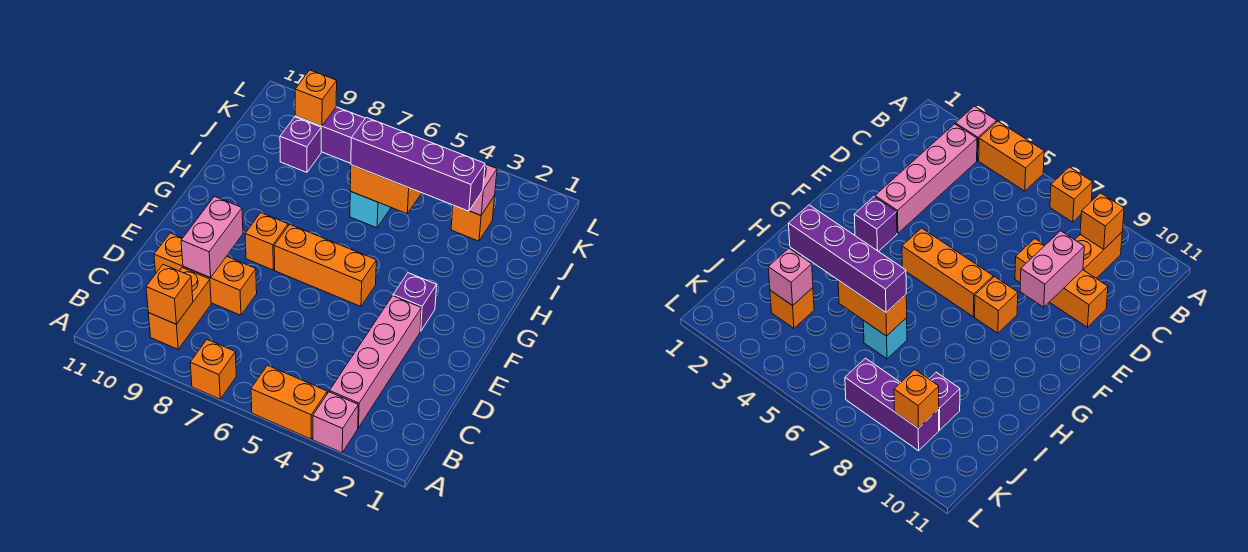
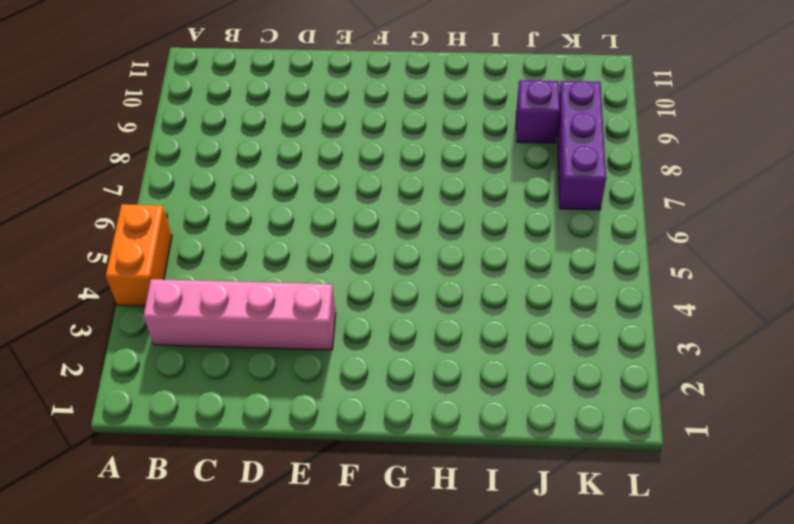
none -> pink 1x1 brick [313,392,358,453]
none -> orange 1x1 brick [190,340,236,399]
none -> orange 1x2 brick [148,268,211,349]

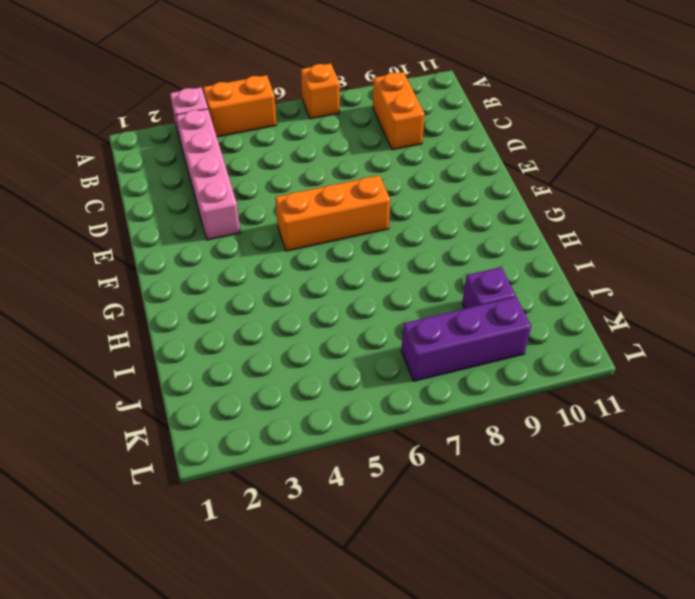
none -> orange 1x3 brick [154,233,257,315]
none -> purple 1x1 brick [393,273,437,331]
none -> orange 1x1 brick [245,213,288,270]

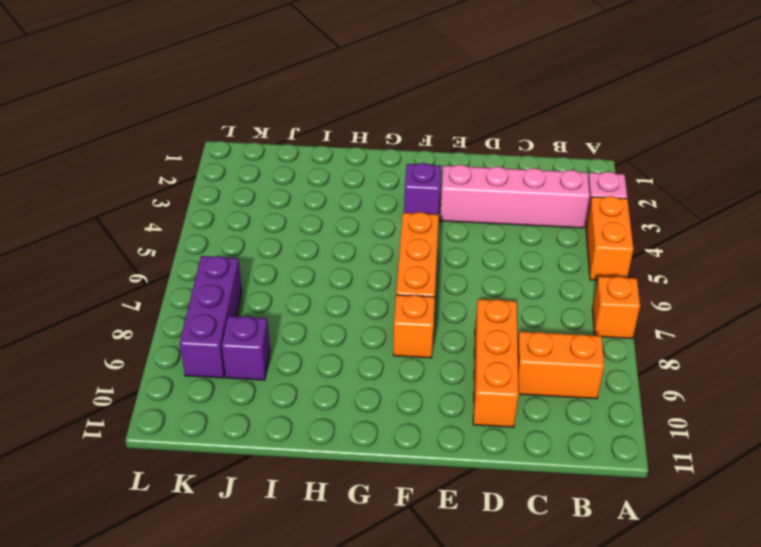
none -> cyan 1x1 brick [350,191,391,228]
none -> orange 1x1 brick [451,196,495,241]
none -> orange 1x1 brick [146,264,193,324]

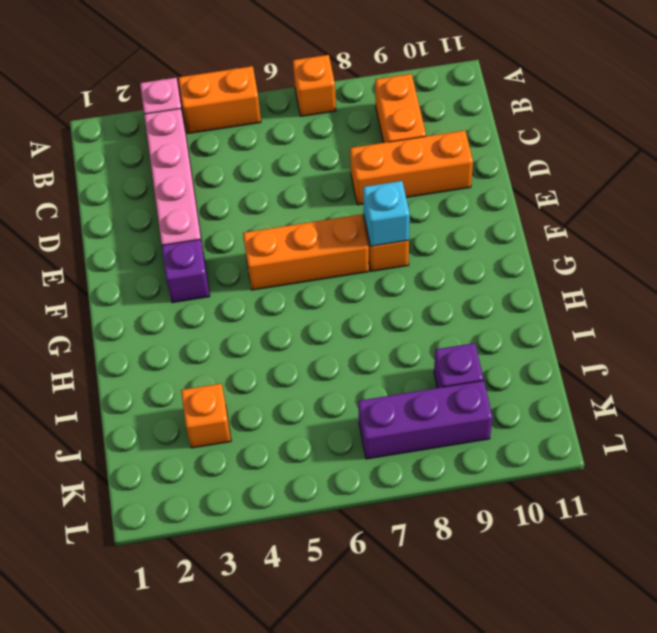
cyan 1x1 brick [363,181,410,246] -> cyan 1x1 brick moved to [350,191,391,228]
none -> orange 1x1 brick [146,264,193,324]
none -> pink 1x2 brick [181,196,243,278]
none -> orange 1x2 brick [350,165,421,214]

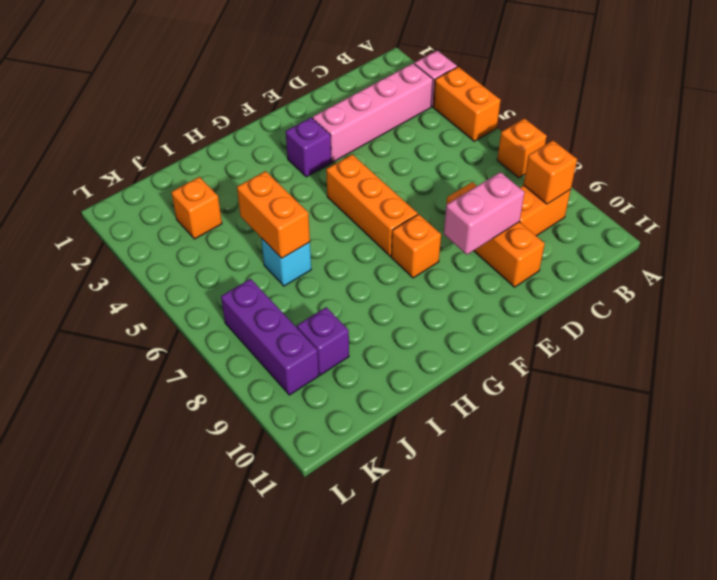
none -> pink 1x1 brick [470,164,497,215]
none -> orange 1x1 brick [295,70,337,126]
none -> purple 1x4 brick [351,117,485,211]

